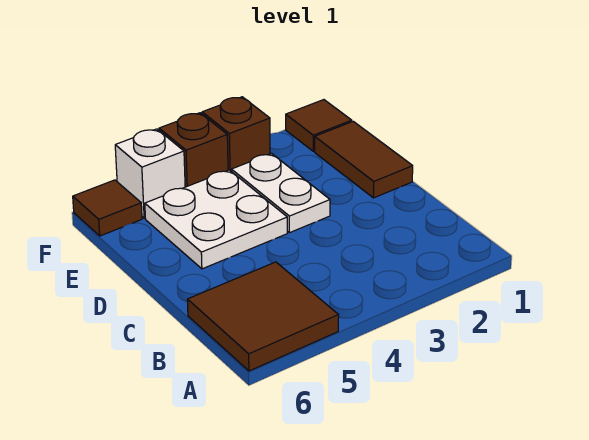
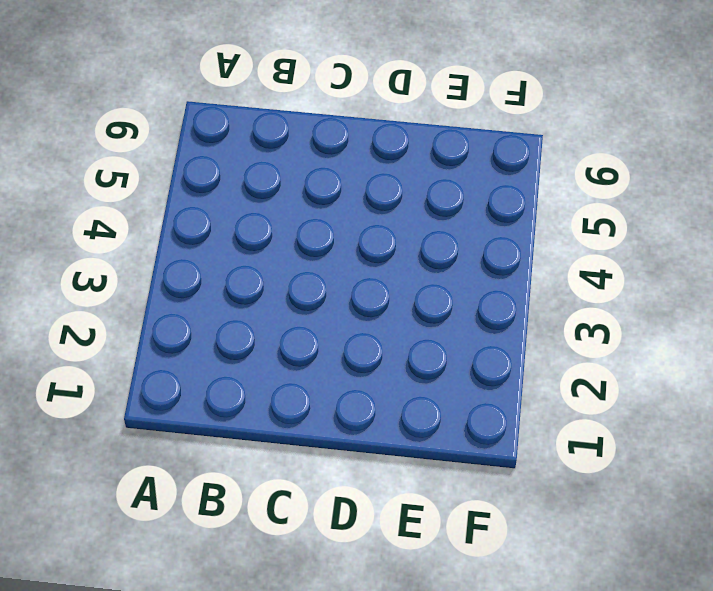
none -> brown 2x2 tile [187,262,339,371]
none -> brown 1x2 tile [315,121,413,198]

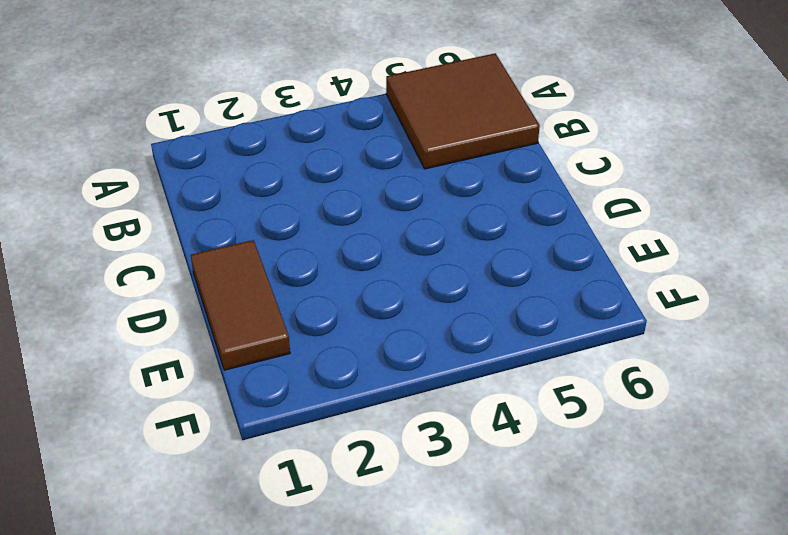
none -> white 1x2 plate [231,153,330,233]
none -> white 2x2 plate [145,170,287,269]

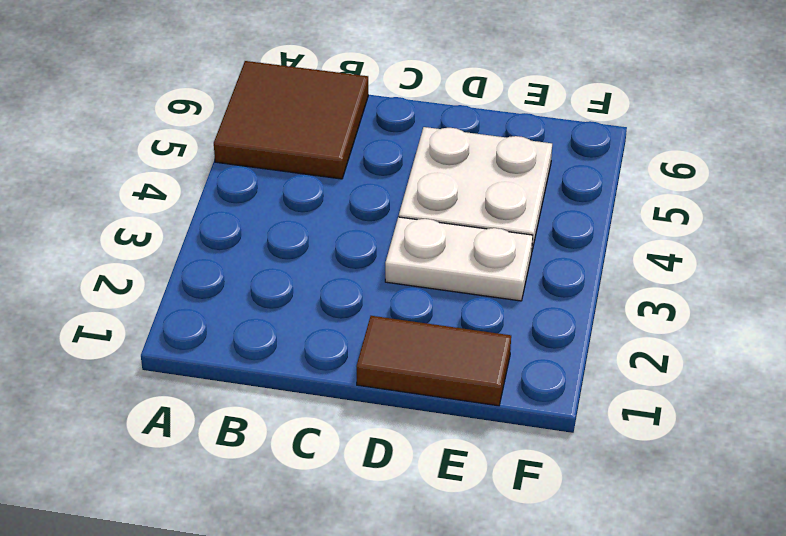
none -> brown 1x1 tile [286,100,352,151]
none -> brown 1x1 brick [202,97,270,171]

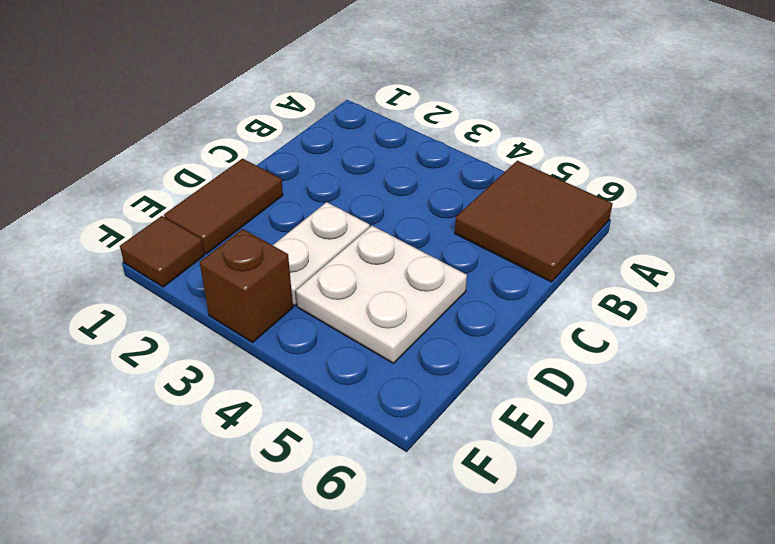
none -> brown 1x1 brick [159,113,228,187]
none -> white 1x1 brick [115,129,185,218]

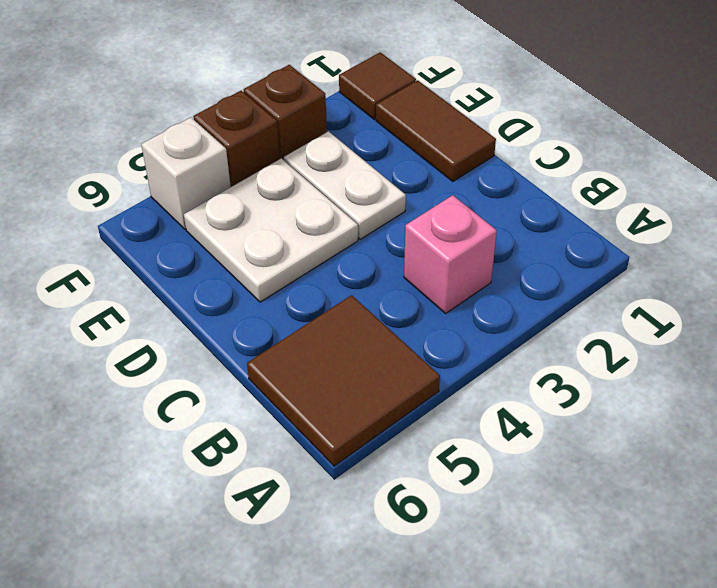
pink 1x1 brick [404,195,497,313] -> none
none -> brown 1x1 tile [73,180,142,236]

